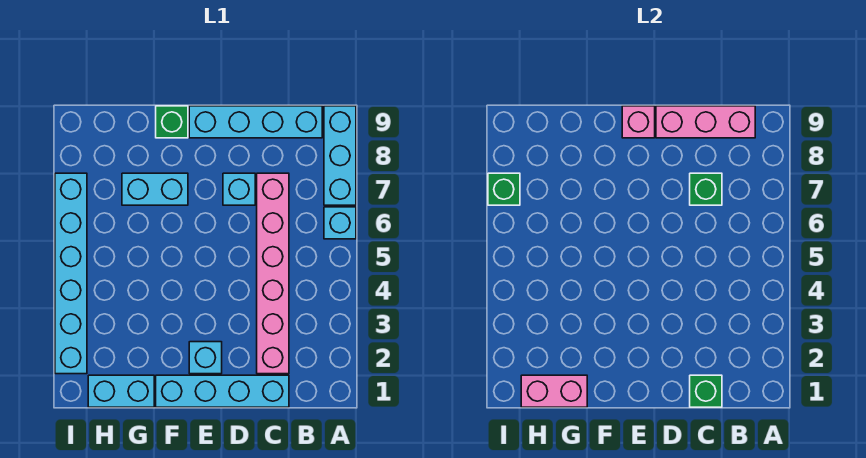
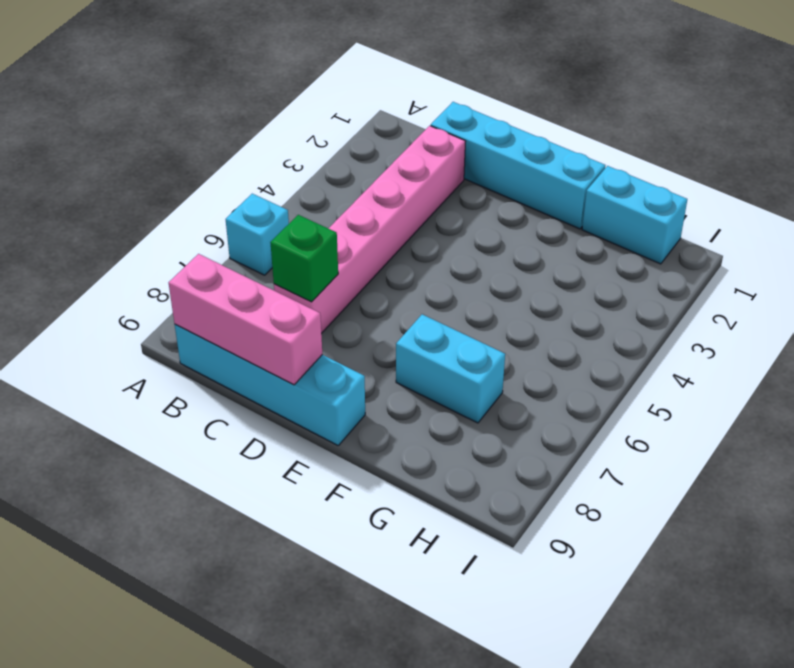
none -> cyan 1x3 brick [324,106,356,205]
none -> cyan 1x1 brick [223,173,255,205]
none -> cyan 1x1 brick [189,342,222,374]

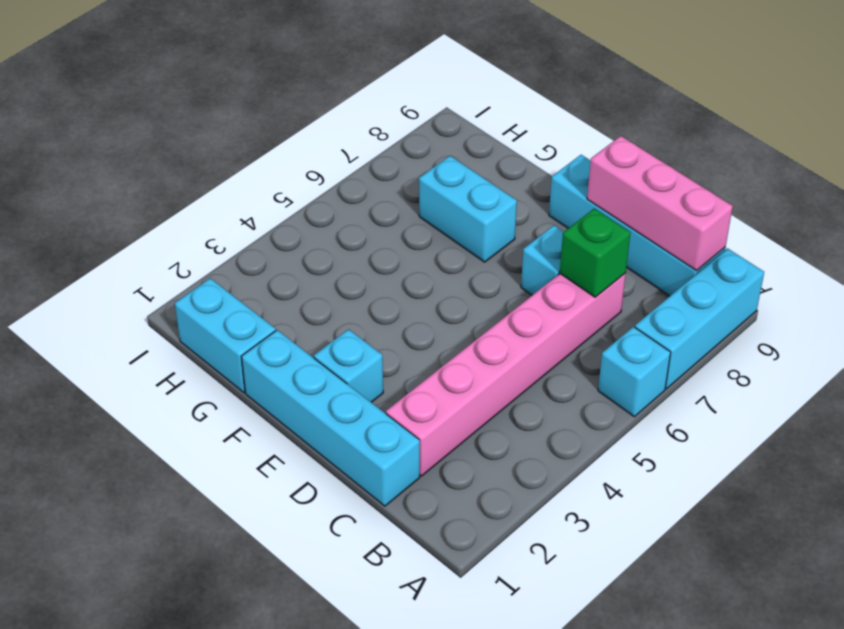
none -> green 1x1 brick [156,106,188,138]
none -> cyan 1x6 brick [55,173,87,374]
none -> green 1x1 brick [690,375,722,407]

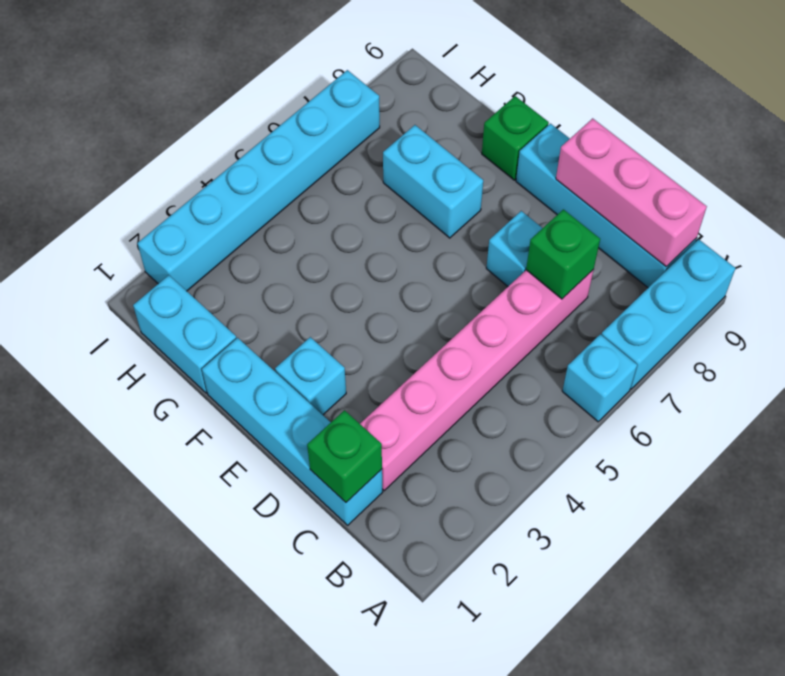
none -> pink 1x1 brick [622,106,655,138]
none -> pink 1x2 brick [521,375,587,407]
none -> green 1x1 brick [488,173,520,205]

